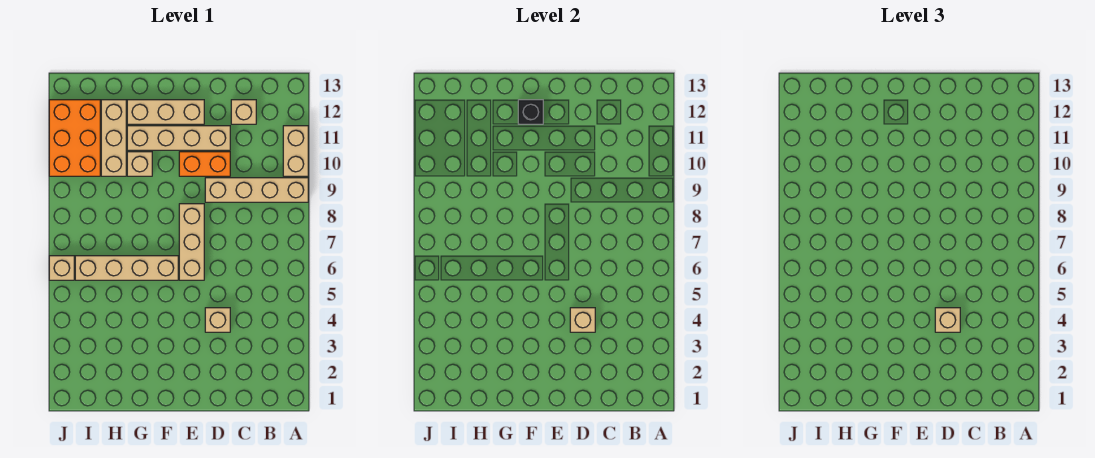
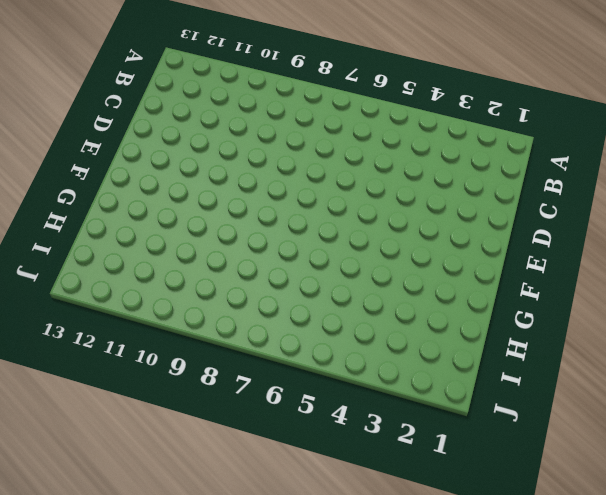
none -> tan 1x4 brick [205,178,308,202]
none -> tan 1x2 brick [283,126,308,176]
none -> tan 1x1 brick [231,100,256,124]

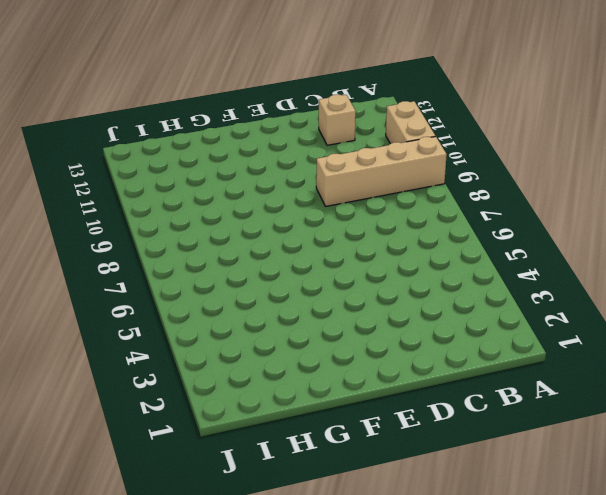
none -> tan 1x1 brick [205,308,230,332]
none -> orange 1x2 brick [179,152,230,176]
none -> tan 1x4 brick [127,126,230,150]

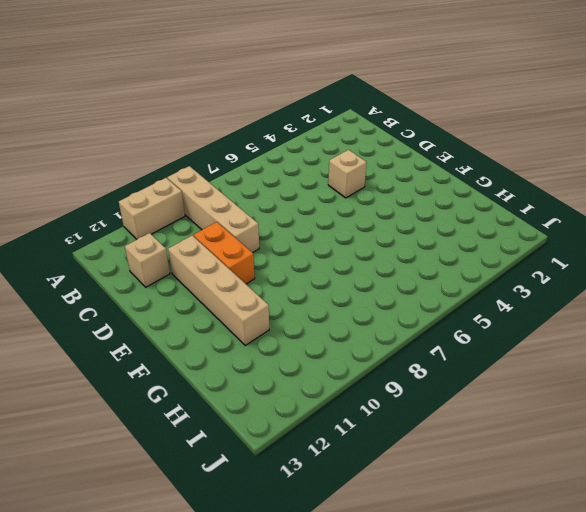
none -> tan 1x3 brick [179,204,204,280]
none -> tan 1x3 brick [127,100,204,124]
none -> tan 1x4 brick [75,256,178,280]

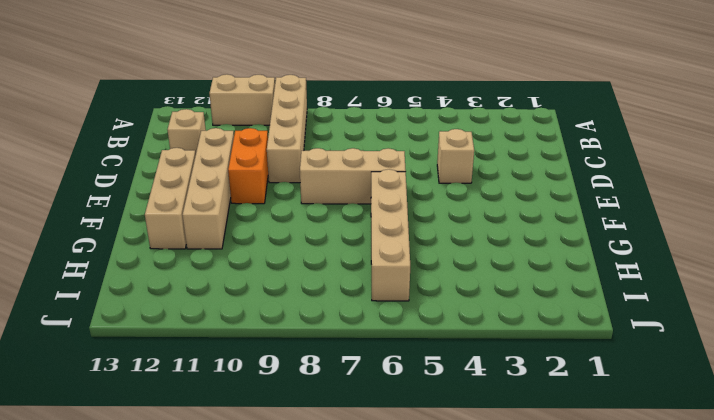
none -> tan 1x1 brick [127,152,152,176]
none -> tan 1x3 brick [101,100,126,176]
none -> orange 2x3 brick [49,100,100,176]

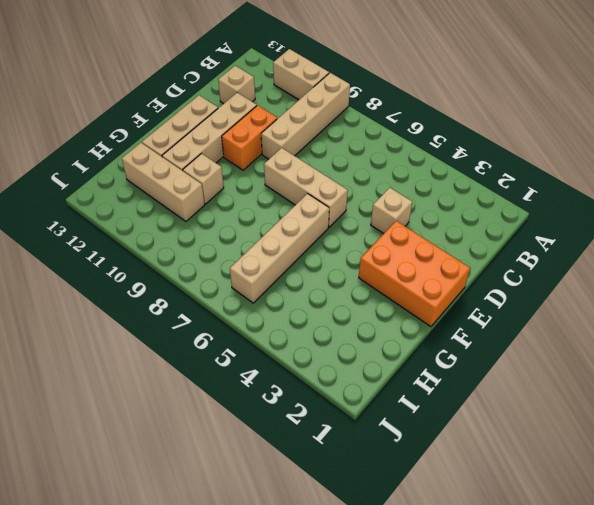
orange 2x3 brick [359,221,470,327] -> orange 2x3 brick moved to [49,100,100,176]
none -> tan 1x1 brick [49,256,74,280]
none -> tan 1x1 brick [570,308,595,332]
none -> black 1x1 brick [518,100,543,124]

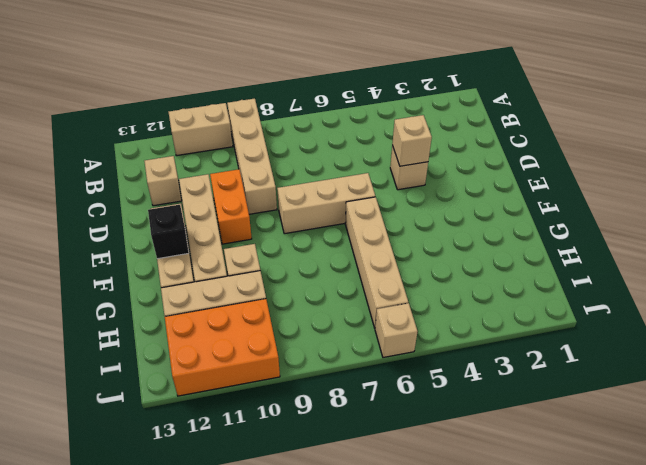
none -> tan 1x1 brick [935,308,960,332]

